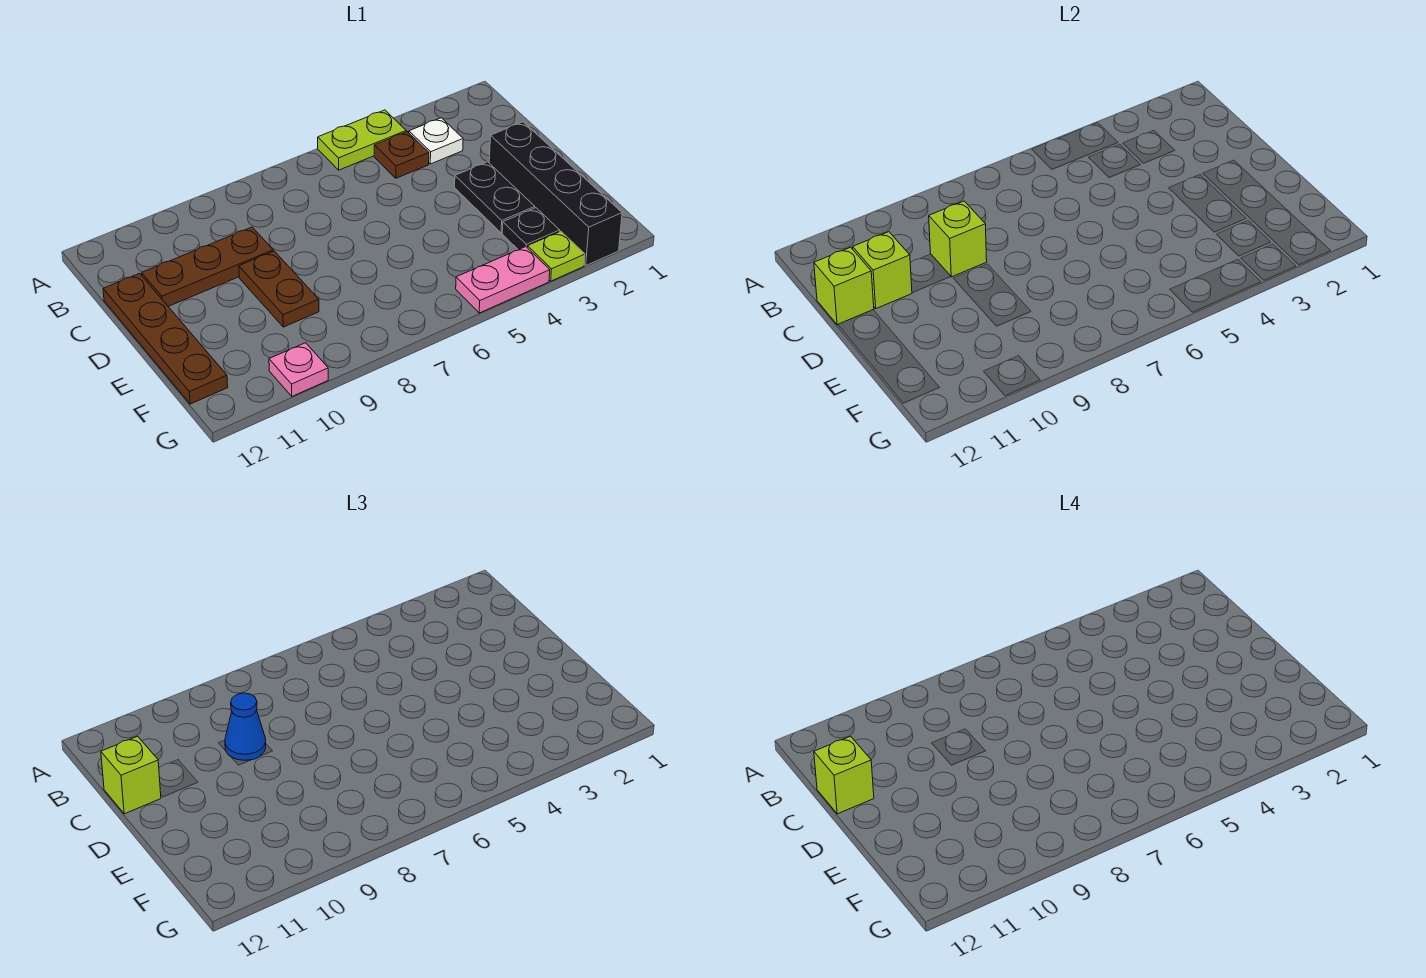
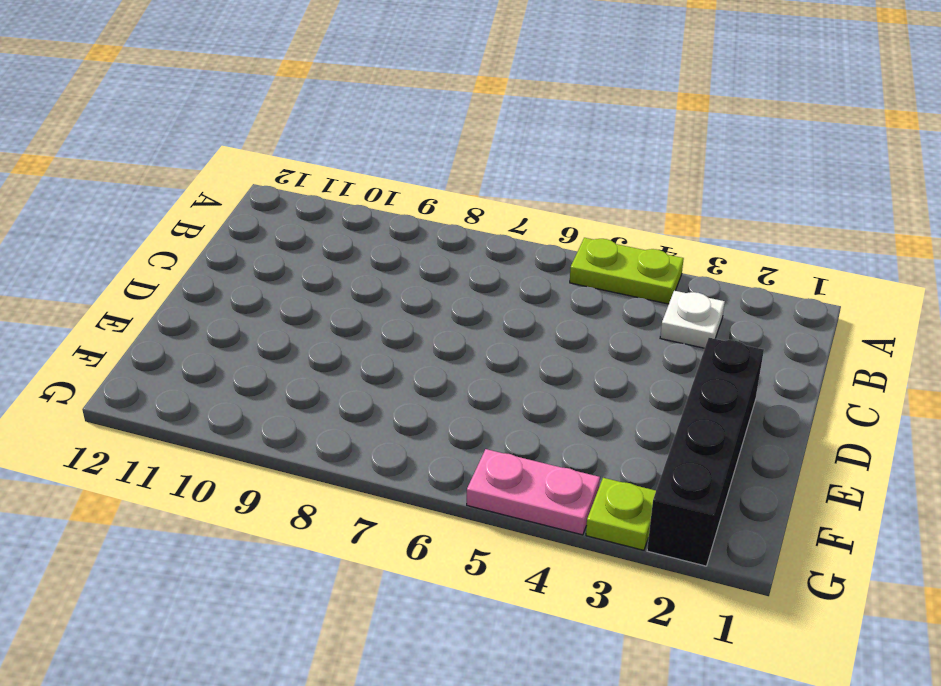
none -> brown 1x1 plate [374,132,429,178]
none -> brown 1x3 plate [142,227,273,306]
none -> brown 1x4 plate [103,273,228,404]

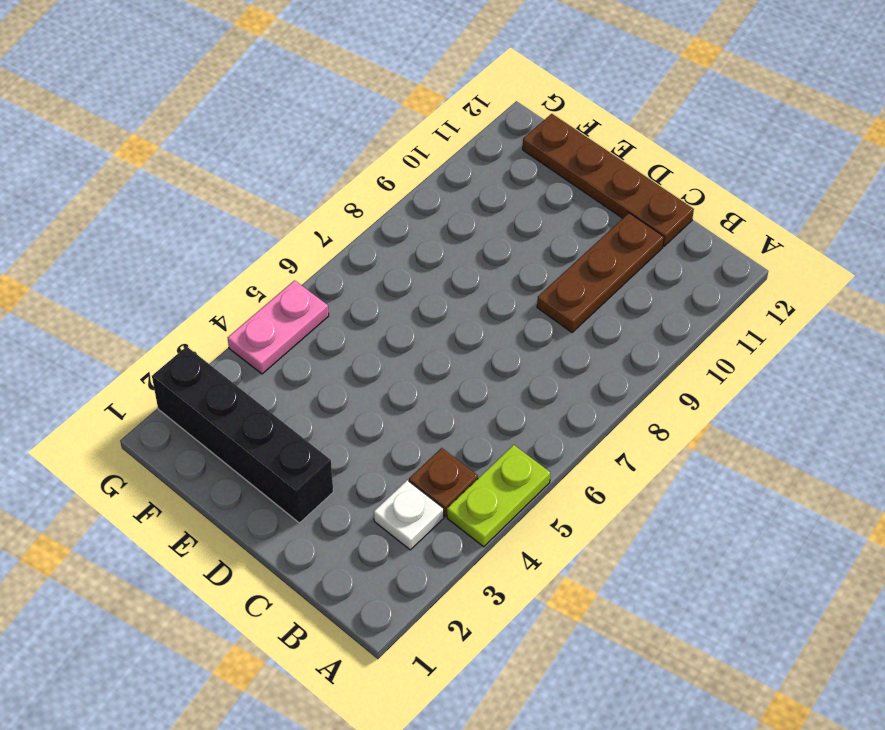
none -> black 1x2 plate [455,162,535,233]
none -> brown 1x2 plate [239,251,319,327]
none -> black 1x1 plate [502,208,560,250]

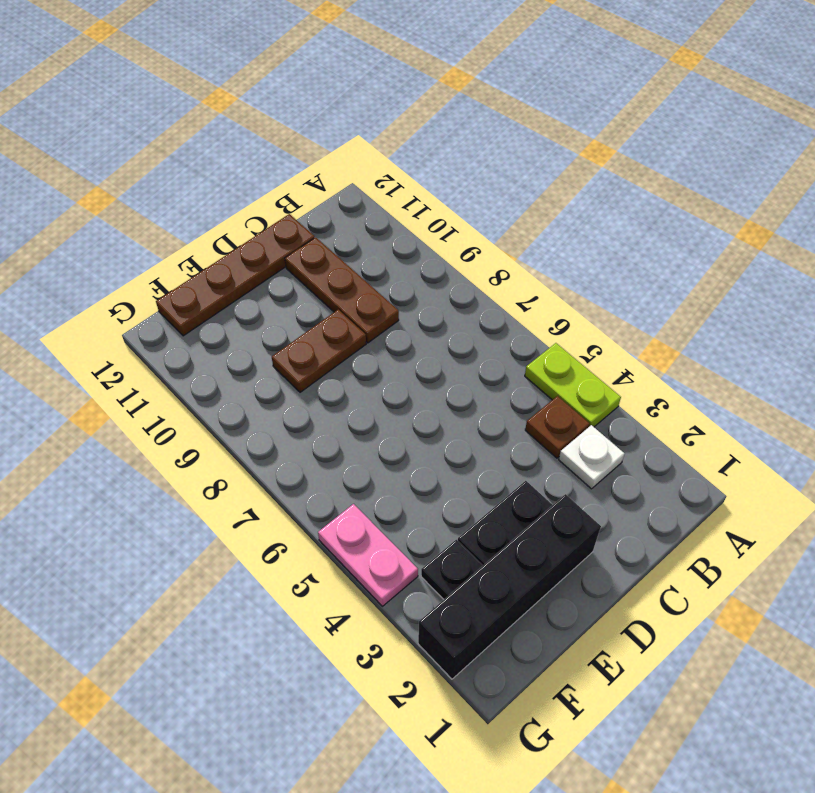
none -> lime 1x1 plate [527,231,585,281]
none -> pink 1x1 plate [269,343,328,396]
none -> lime 1x1 brick [929,201,987,277]

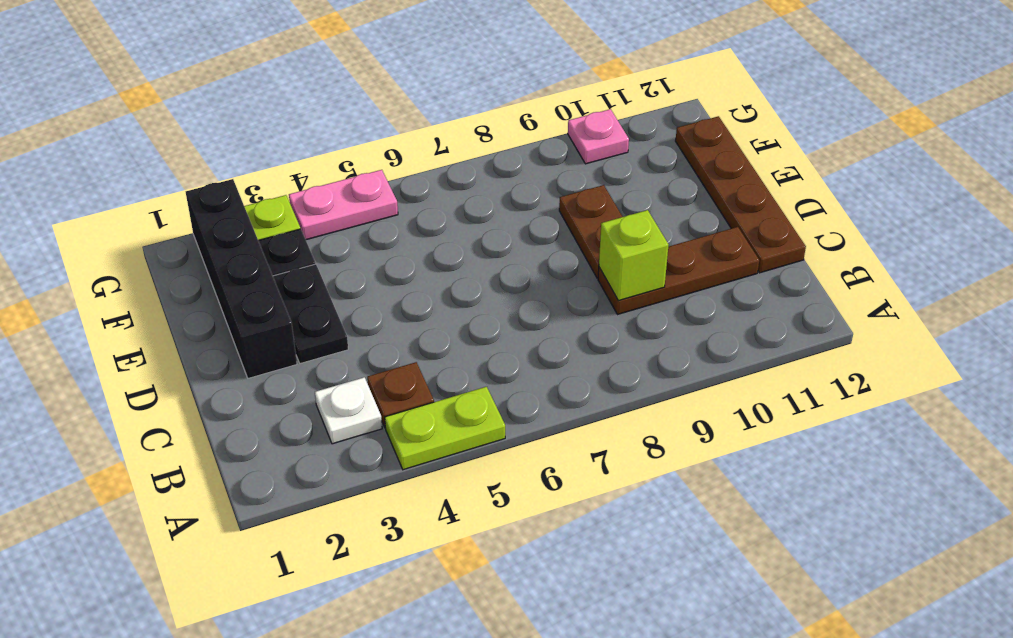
none -> lime 1x1 brick [853,232,912,309]
none -> lime 1x1 brick [814,247,874,325]
none -> blue 1x1 cone [225,693,266,760]

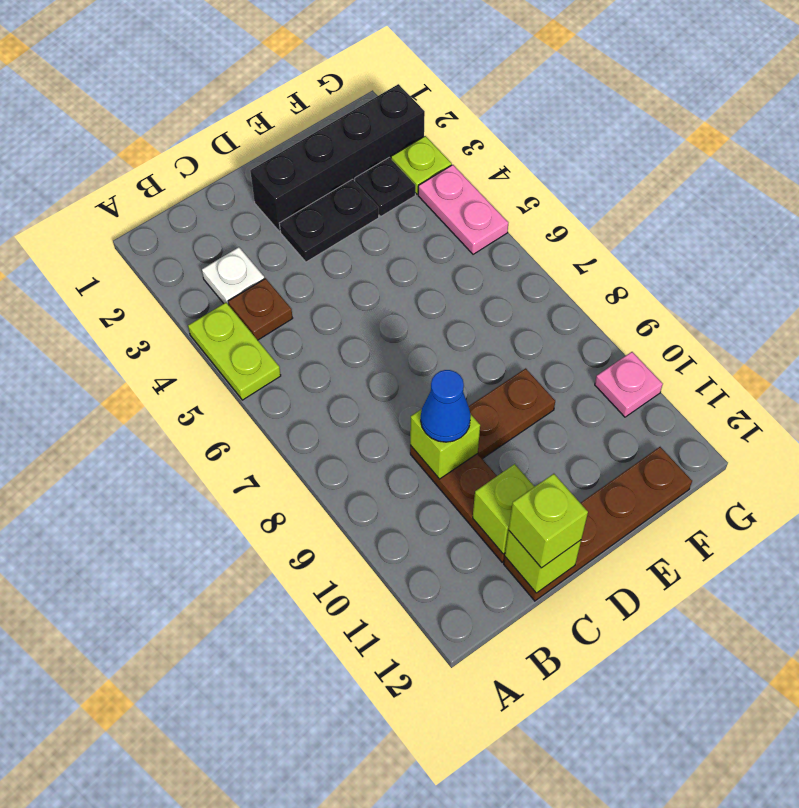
none -> lime 1x1 brick [814,736,874,814]

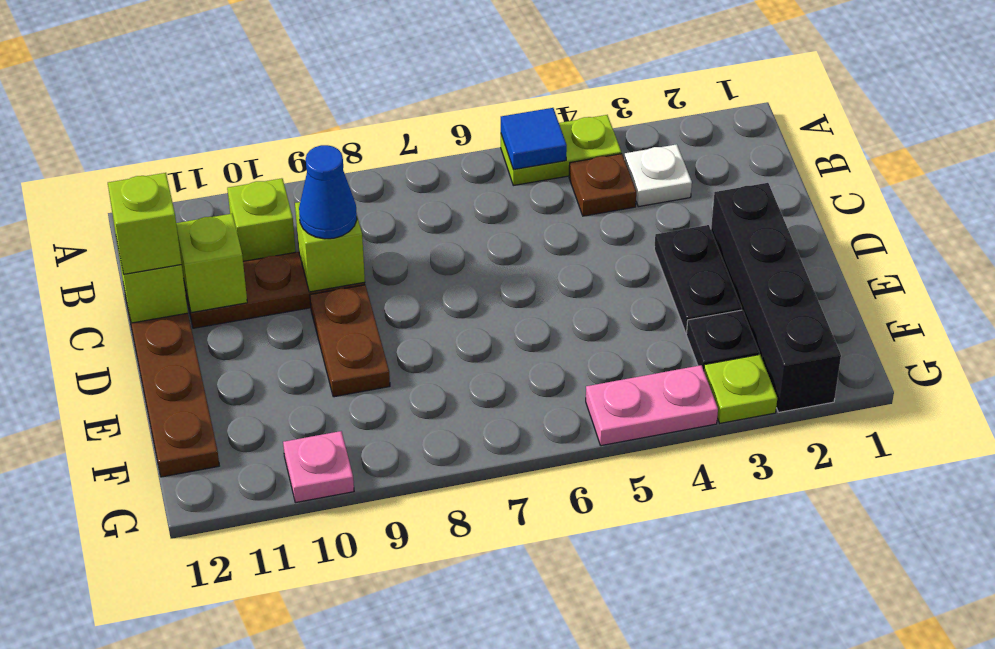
blue 1x1 tile [501,108,567,170] -> none
lime 1x1 brick [227,178,296,261] -> lime 1x1 brick moved to [814,736,874,814]

